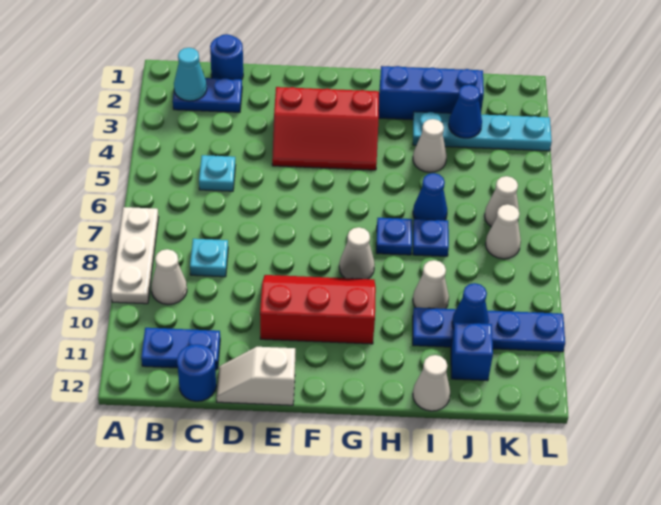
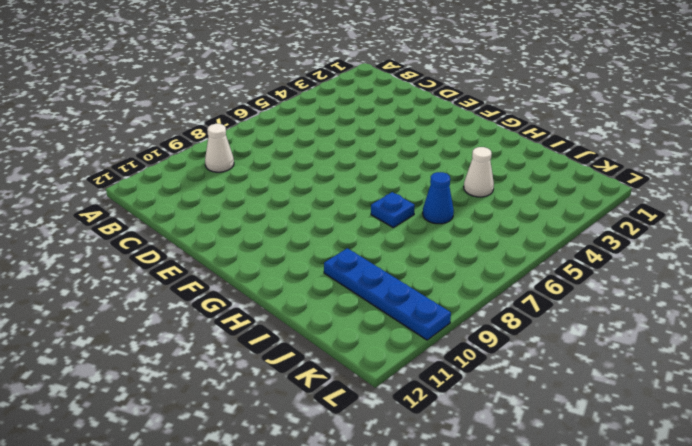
none -> white 1x3 plate [111,207,159,304]
none -> blue 1x2 plate [173,78,242,112]
none -> blue 1x2 plate [141,328,220,369]

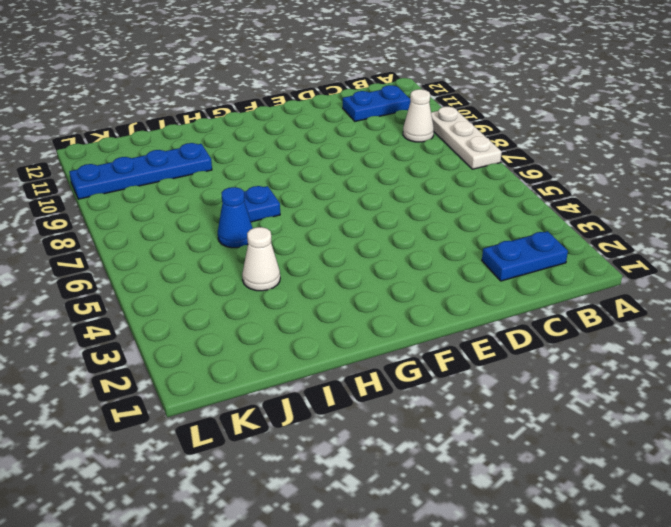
none -> blue 1x1 round brick [210,34,243,80]
none -> cyan 1x1 plate [199,155,236,191]
none -> cyan 1x1 plate [190,239,228,277]

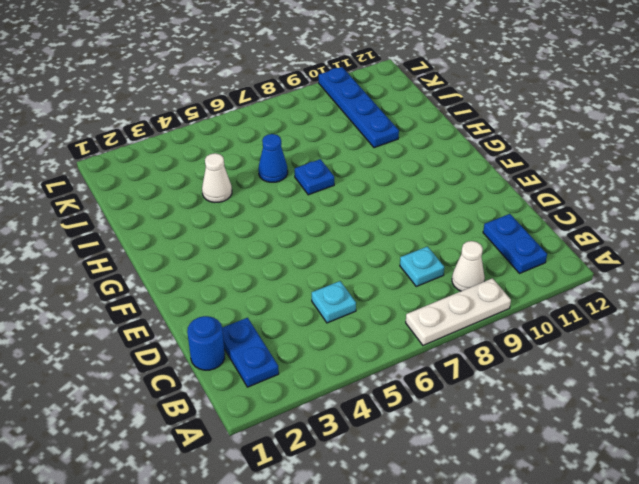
none -> blue 1x1 round brick [177,344,216,401]
none -> white 1x2 slope [217,347,295,405]
none -> red 2x3 slope [272,87,379,170]

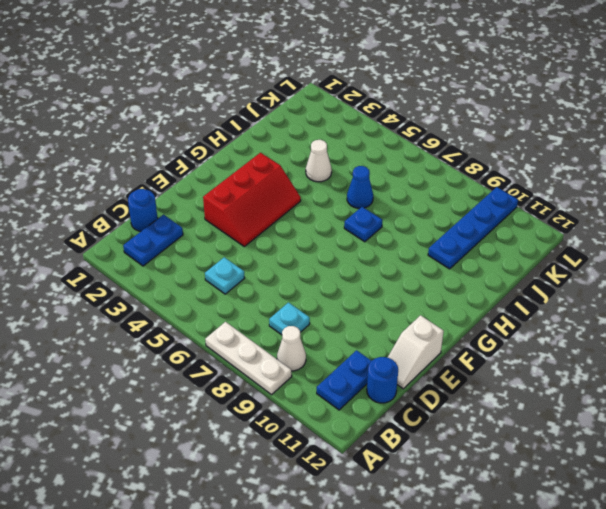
none -> red 2x3 slope [260,275,376,344]
none -> white 1x1 cone [339,227,375,279]
none -> blue 1x3 brick [379,66,484,120]

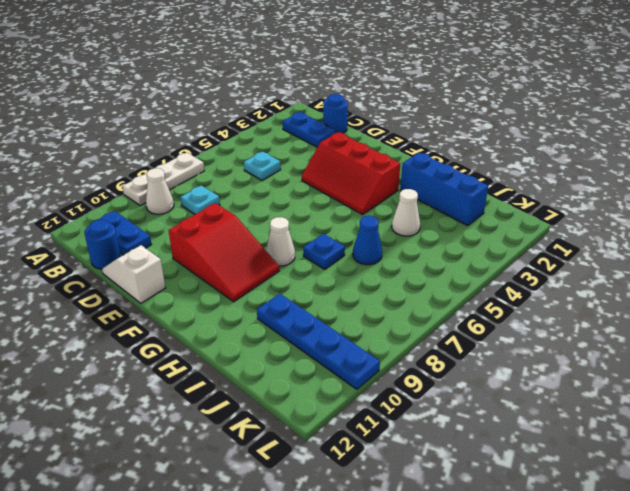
red 2x3 slope [169,203,279,302] -> red 2x3 slope turned to [260,275,376,344]
none -> cyan 1x4 plate [413,112,552,151]
none -> blue 1x1 plate [413,219,449,256]
none -> white 1x1 cone [413,260,449,309]

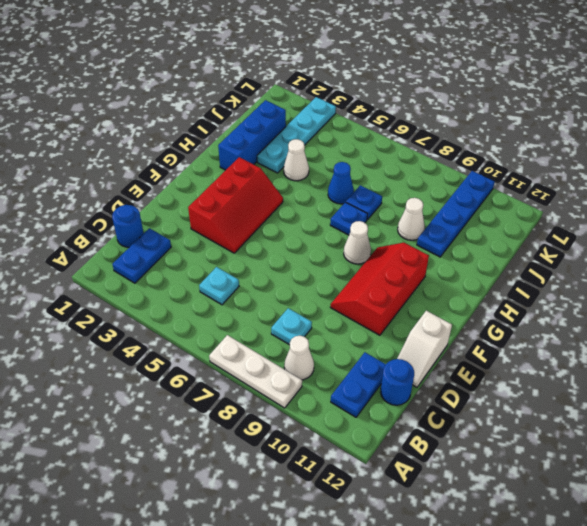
none -> white 1x1 cone [413,355,450,411]
none -> blue 1x1 brick [451,322,493,381]
none -> white 1x1 cone [485,176,519,227]

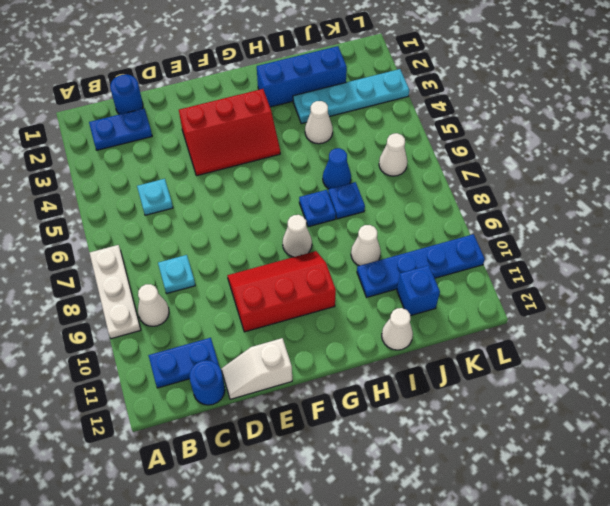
none -> white 1x1 cone [485,204,521,259]
none -> cyan 1x1 cone [174,48,207,101]
none -> blue 1x1 cone [449,85,482,138]

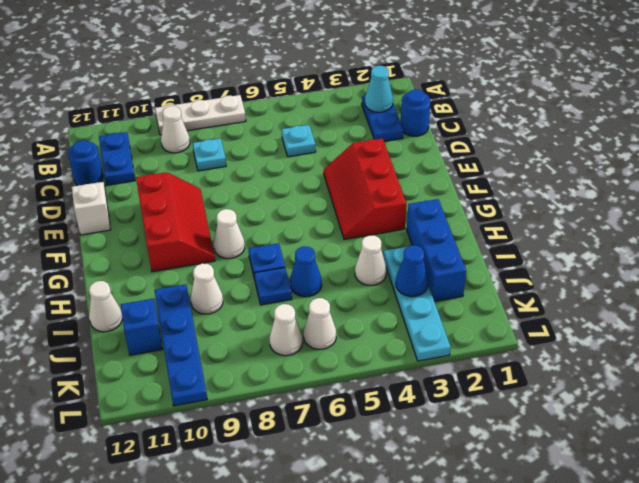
none -> blue 1x1 cone [452,283,489,329]

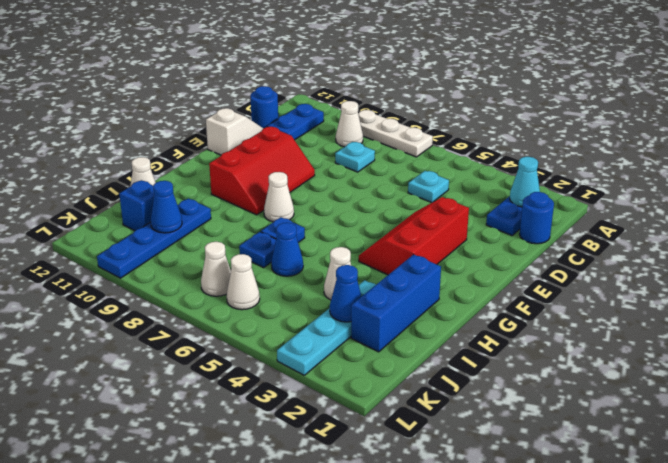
none -> white 1x1 cone [413,260,449,309]

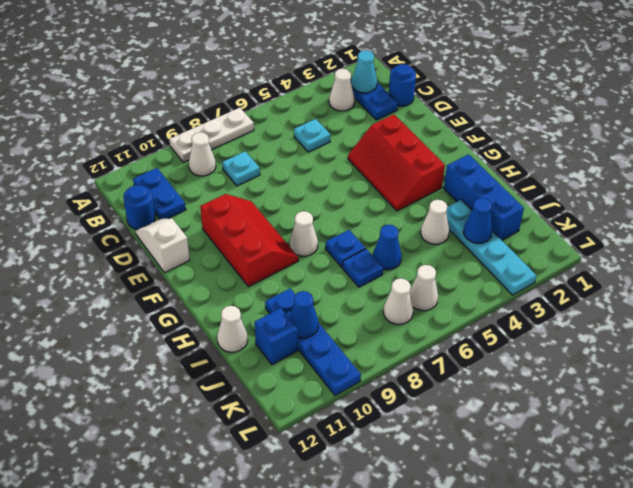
white 1x1 cone [329,69,355,111] -> white 1x1 cone moved to [413,260,449,309]

